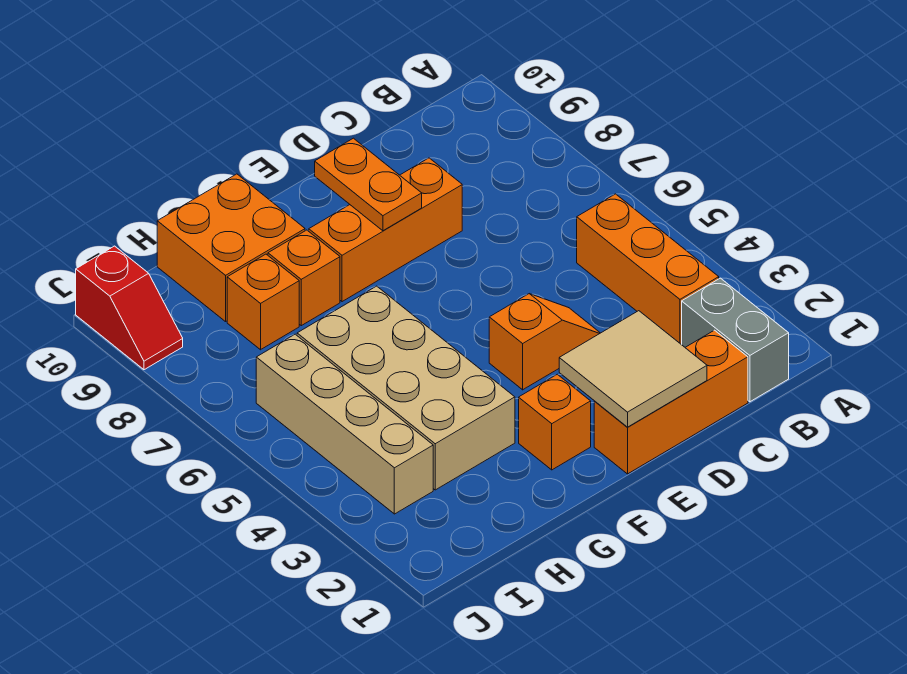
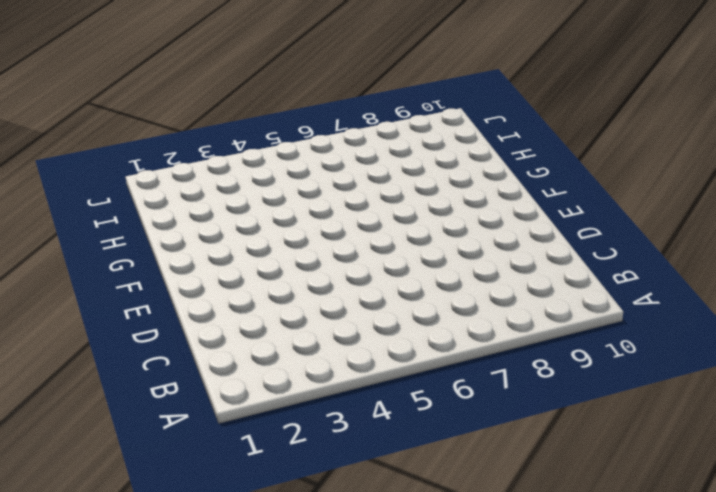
none -> grey 1x2 brick [682,278,789,402]
none -> orange 1x3 brick [577,194,719,345]
none -> orange 1x3 brick [594,330,748,474]

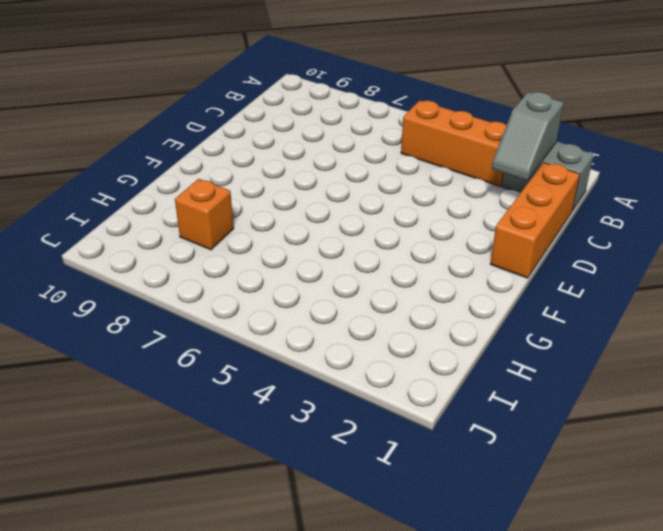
grey 1x2 slope [491,92,564,180] -> none
none -> orange 1x2 slope [489,294,600,390]
none -> orange 1x3 brick [309,158,462,302]
none -> orange 1x1 brick [519,374,591,470]

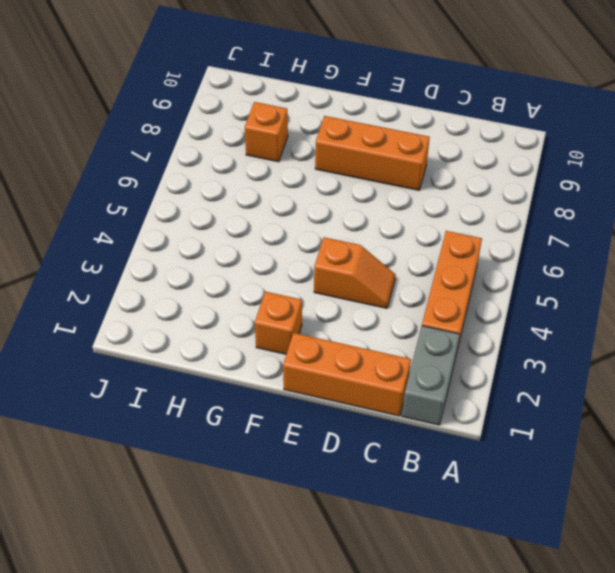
none -> tan 2x4 brick [297,286,515,490]
none -> orange 1x1 brick [268,230,340,326]
none -> orange 2x2 brick [157,174,305,322]

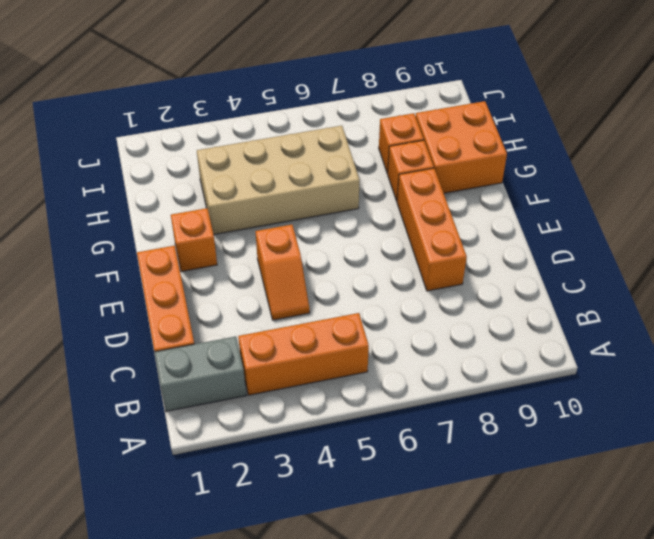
none -> tan 1x4 brick [256,334,433,514]
none -> red 1x2 slope [76,246,183,370]
none -> tan 2x2 tile [559,311,707,427]

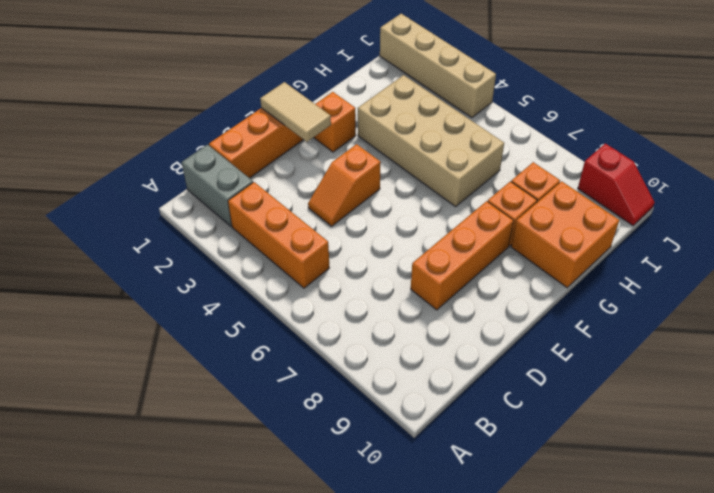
tan 1x2 tile [260,82,331,142] -> tan 2x2 tile [559,311,707,427]
tan 1x4 brick [380,14,496,118] -> tan 1x4 brick moved to [256,334,433,514]
red 1x2 slope [578,144,655,226] -> red 1x2 slope turned to [76,246,183,370]
none -> orange 1x2 plate [315,138,422,231]

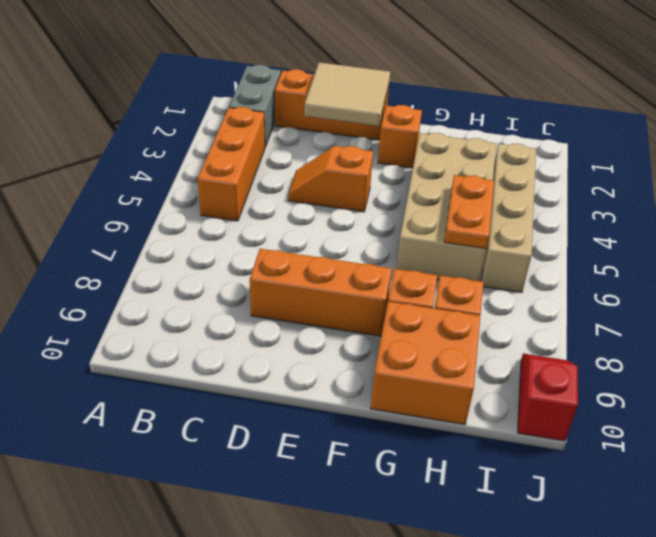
orange 1x2 plate [444,175,494,249] -> orange 1x2 plate moved to [315,138,422,231]

